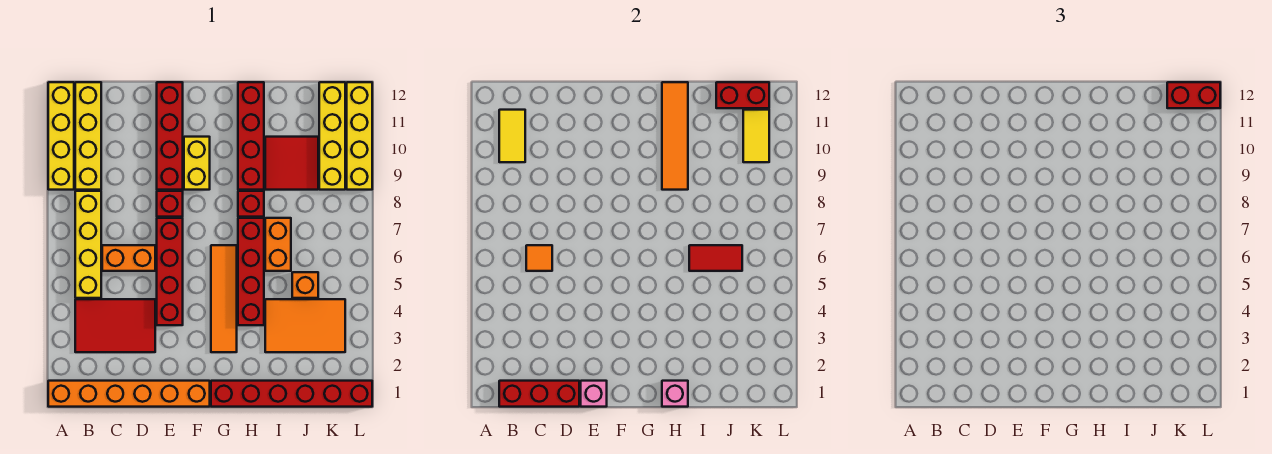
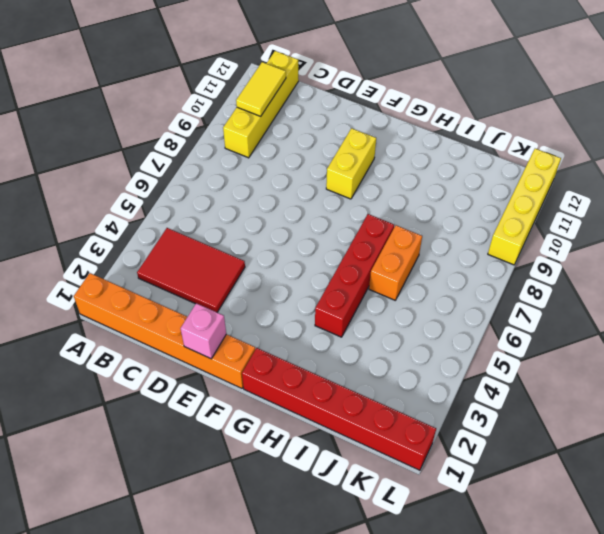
none -> yellow 1x4 brick [48,82,74,190]
none -> yellow 1x4 brick [75,191,101,298]
none -> orange 1x2 brick [102,245,155,271]
none -> red 1x4 brick [157,218,183,325]

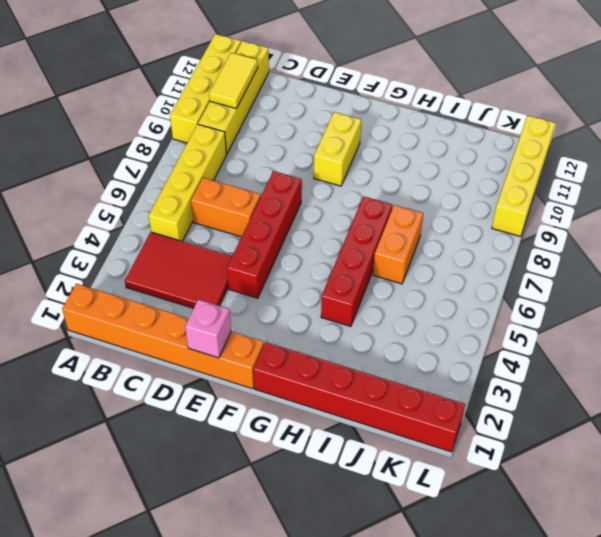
none -> red 1x1 brick [157,191,183,217]
none -> red 1x4 brick [157,82,183,190]
none -> orange 1x4 tile [211,245,237,352]
none -> red 1x1 brick [238,191,264,217]

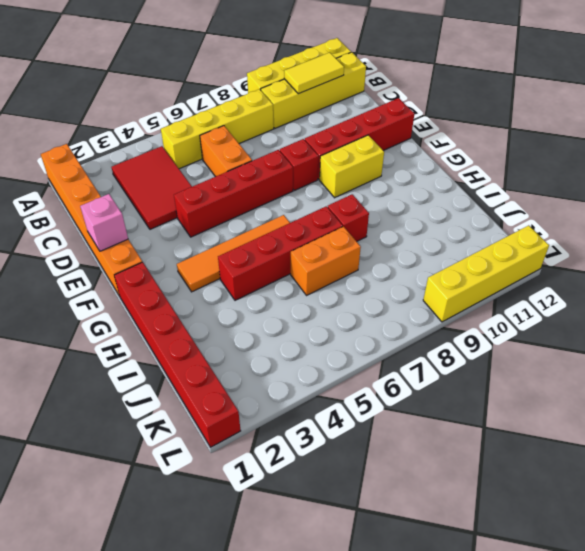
none -> red 1x4 brick [238,82,264,190]
none -> orange 2x3 tile [265,299,345,352]
none -> red 2x2 tile [265,137,318,190]
none -> orange 1x1 brick [292,272,318,298]

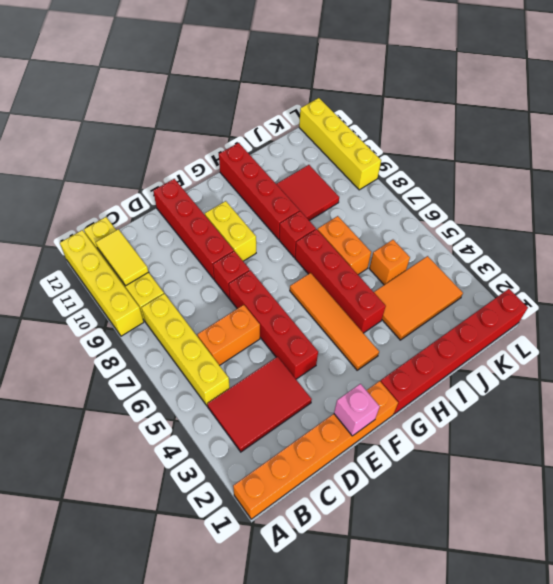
none -> yellow 1x4 brick [319,82,345,190]
none -> red 1x3 brick [499,381,579,407]
none -> orange 1x1 tile [526,245,552,271]
none -> pink 1x1 brick [662,381,688,407]

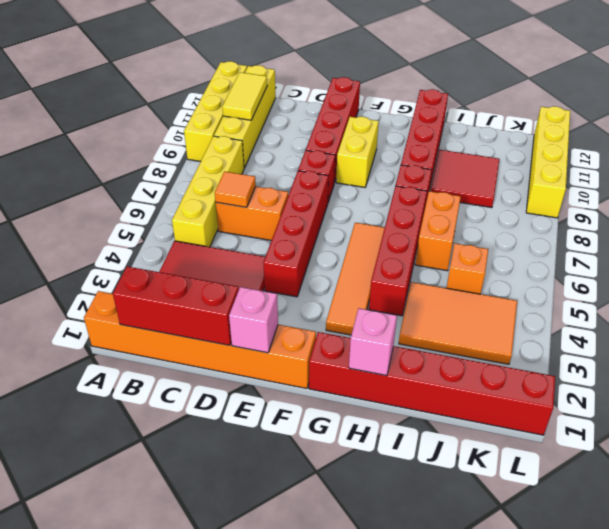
none -> yellow 1x4 brick [319,82,345,190]
none -> orange 1x4 tile [662,82,688,190]
none -> red 1x2 tile [689,245,742,271]
none -> red 1x2 brick [716,82,769,108]

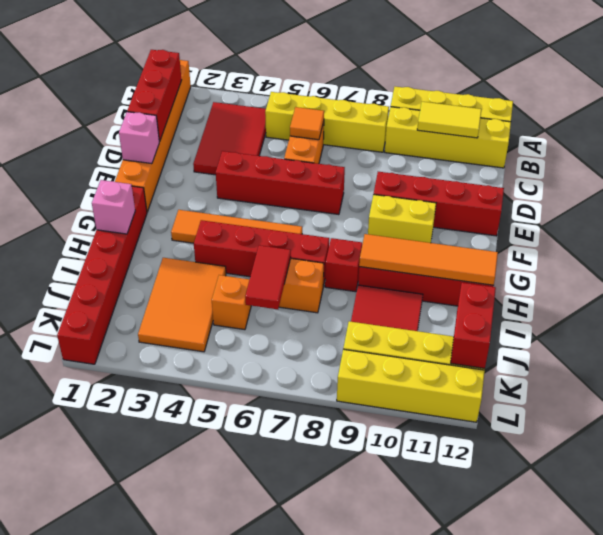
none -> red 1x1 brick [157,191,183,217]
none -> yellow 1x2 tile [743,110,769,162]
none -> red 1x2 brick [1167,82,1220,108]

